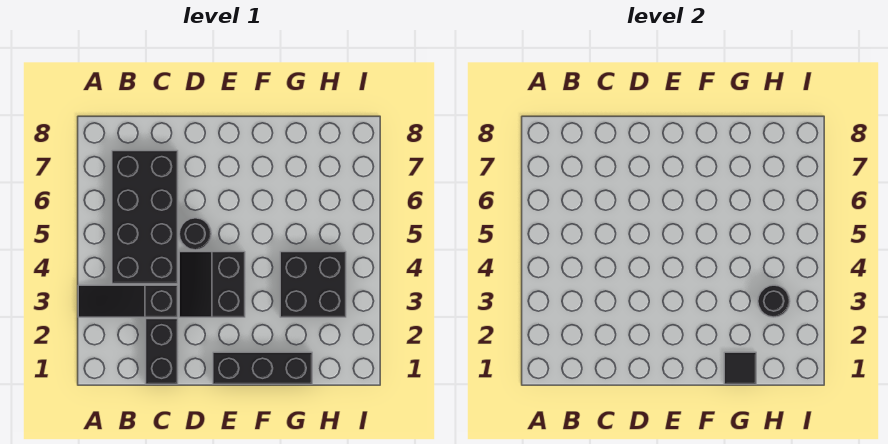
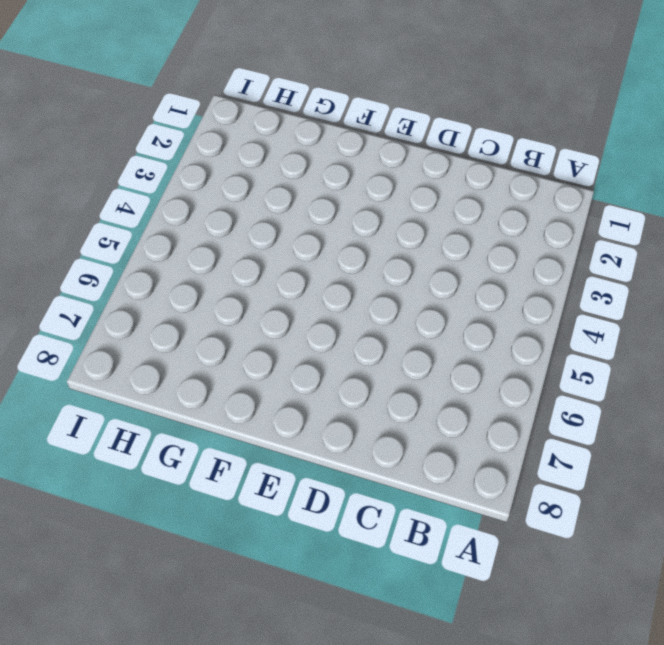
none -> black 1x3 slope [78,285,178,317]
none -> black 2x4 brick [112,151,178,284]

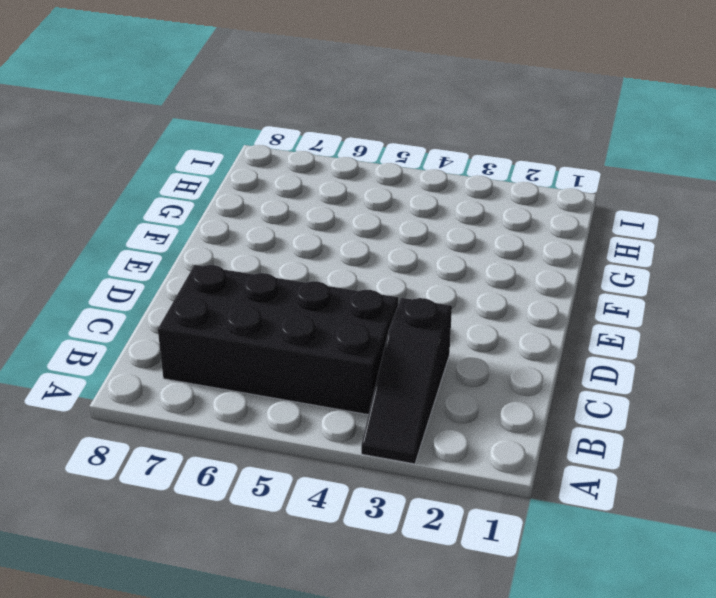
none -> black 1x2 brick [146,319,178,384]
none -> black 2x2 slope [179,252,245,317]

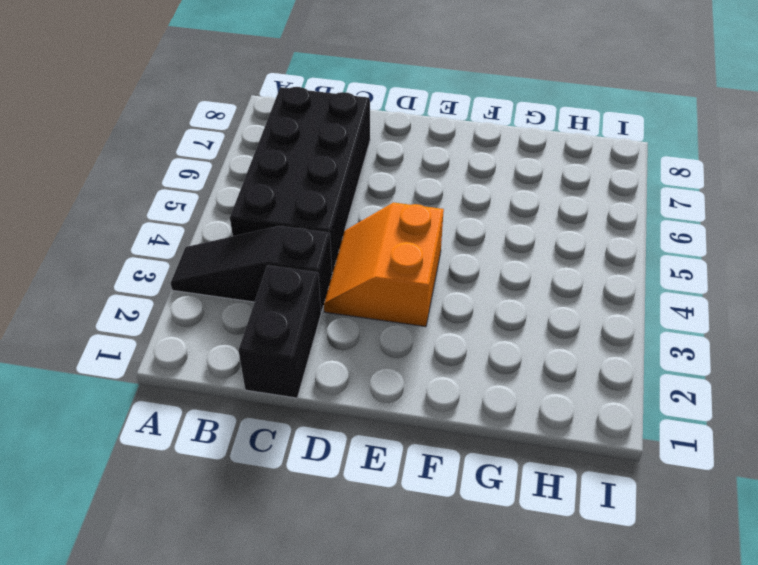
orange 2x2 slope [324,202,444,327] -> black 2x2 slope [179,252,245,317]
none -> black 1x1 round brick [179,218,211,250]
none -> black 1x3 brick [213,352,312,384]

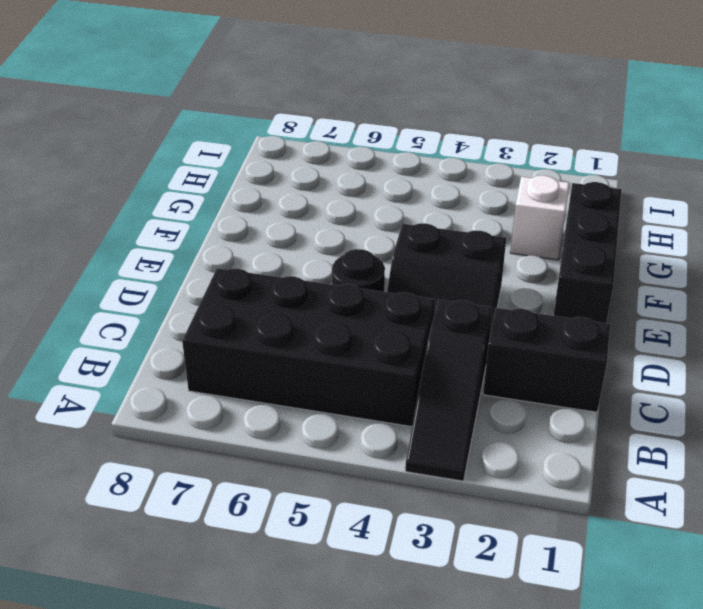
white 1x1 brick [510,176,570,260] -> none
none -> black 2x2 brick [280,252,346,317]
none -> black 1x1 tile [724,352,756,384]

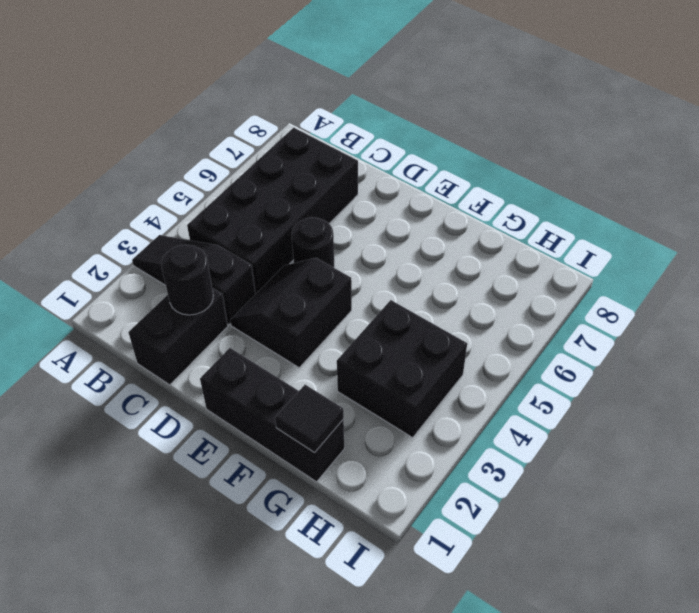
black 1x1 round brick [161,245,213,315] -> black 1x1 round brick moved to [758,285,790,317]

